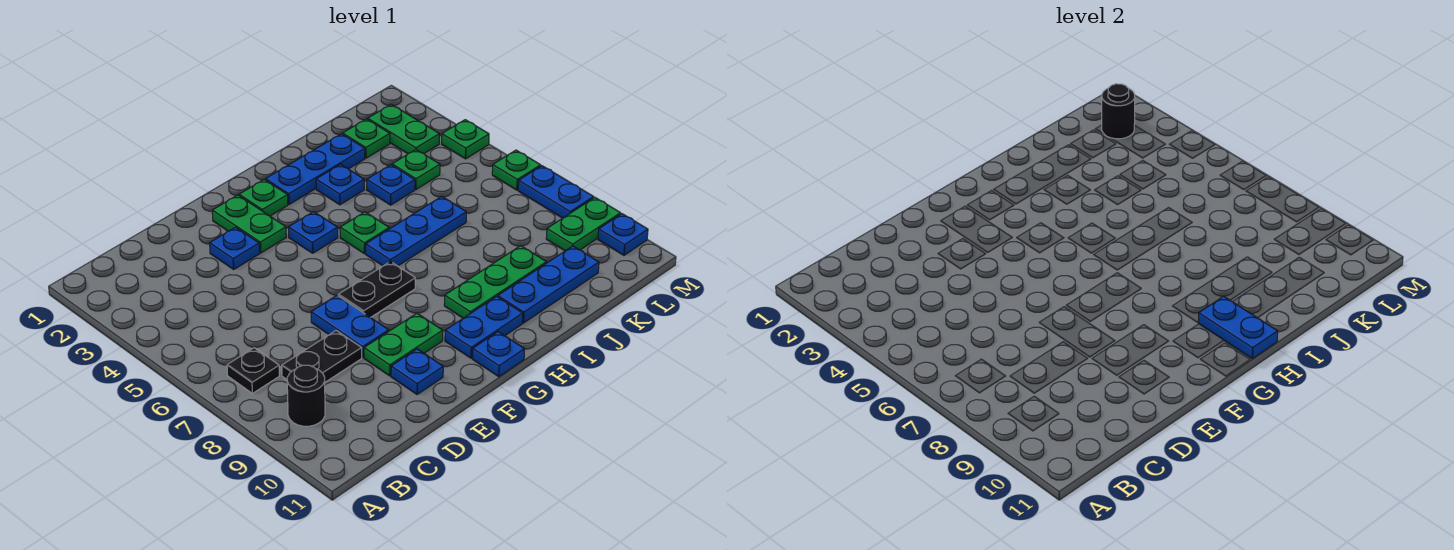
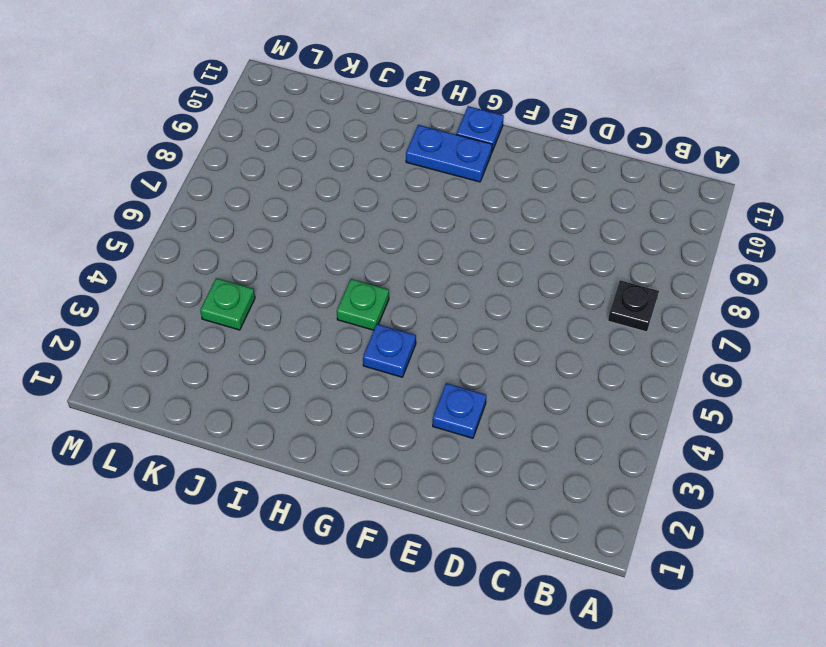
none -> black 1x1 round brick [287,365,325,426]
none -> black 1x2 plate [282,331,362,382]
none -> blue 1x2 plate [311,295,389,358]
none -> green 1x2 plate [364,313,443,376]

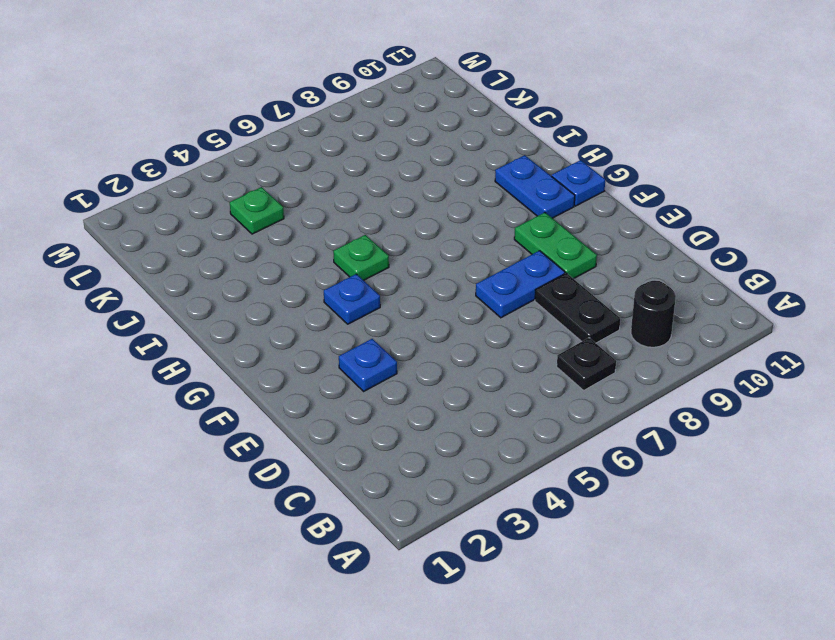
none -> blue 1x1 plate [391,349,443,394]
none -> green 1x2 plate [212,195,286,253]
none -> black 1x2 plate [338,261,415,318]
none -> green 1x1 plate [239,180,288,216]

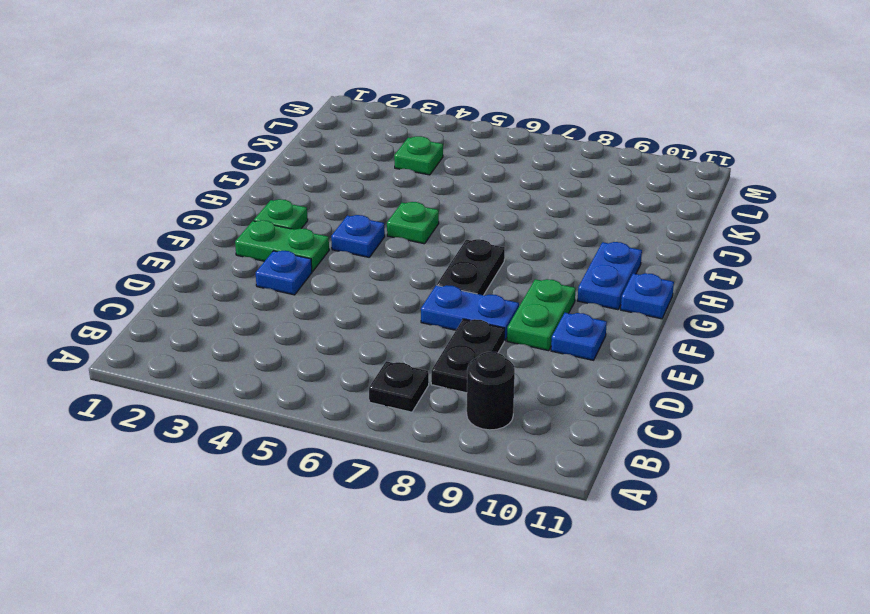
none -> blue 1x3 plate [266,134,365,204]
none -> blue 1x3 plate [366,196,466,266]
none -> green 1x3 plate [444,246,546,318]
none -> blue 1x1 plate [316,164,364,205]

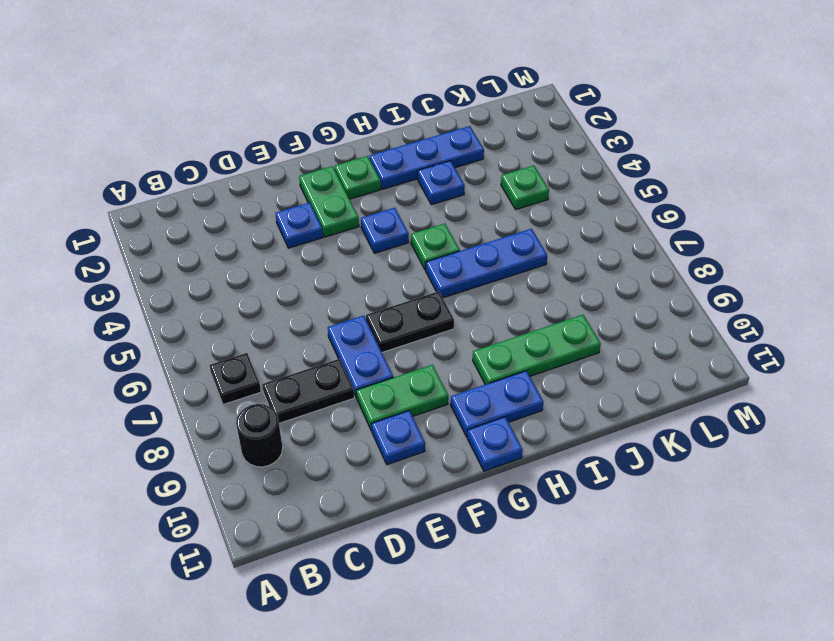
none -> blue 1x3 plate [498,246,599,323]
none -> blue 1x1 plate [367,165,415,205]
none -> green 1x1 plate [343,119,390,158]
none -> green 1x2 plate [368,104,439,154]

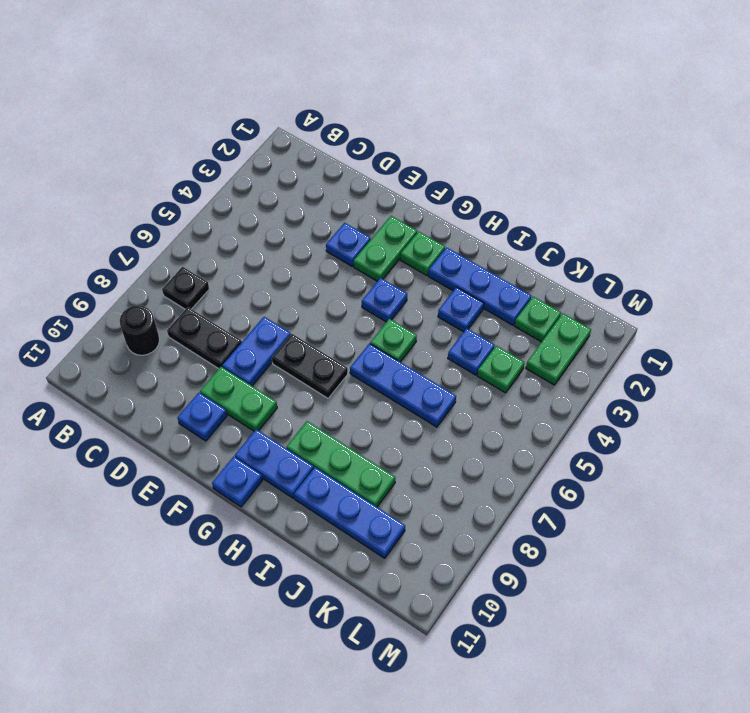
none -> green 1x2 plate [546,198,621,251]
none -> green 1x1 plate [442,120,489,159]
none -> green 1x1 plate [492,150,541,190]
none -> blue 1x2 plate [518,166,594,218]

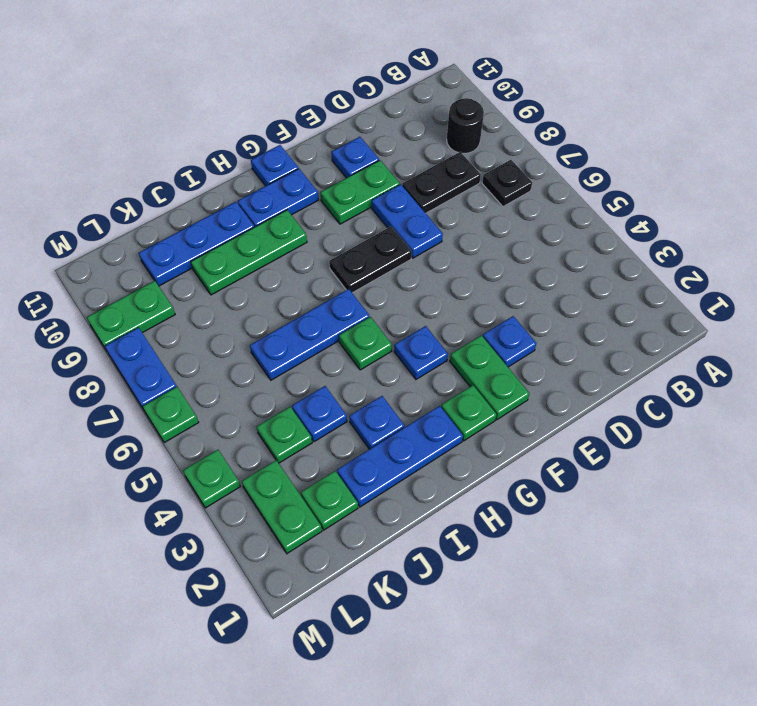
none -> blue 1x1 plate [598,214,648,255]
none -> blue 1x2 plate [1198,296,1278,359]
none -> black 1x1 round brick [1102,84,1135,139]

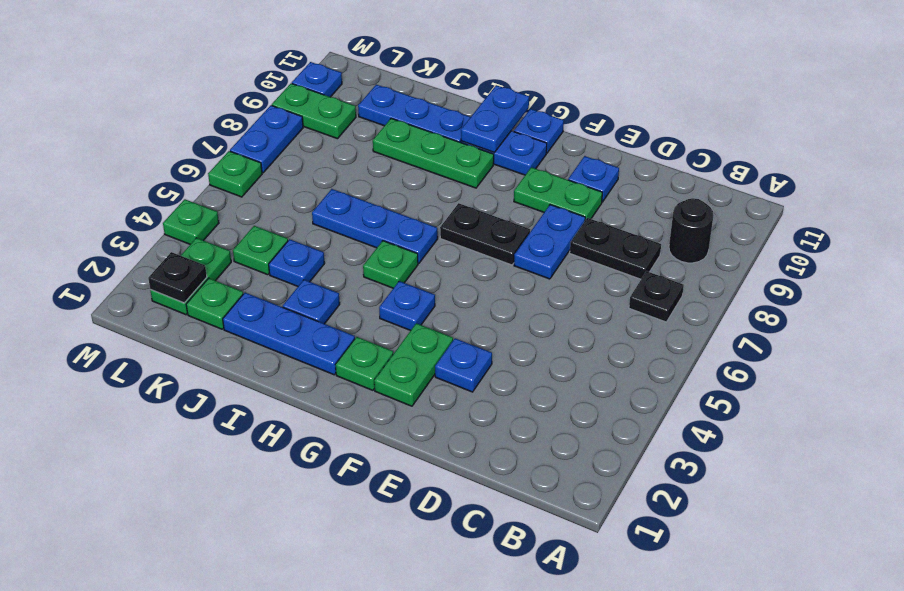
black 1x1 plate [148,252,207,303] -> black 1x1 round brick [1102,84,1135,139]

